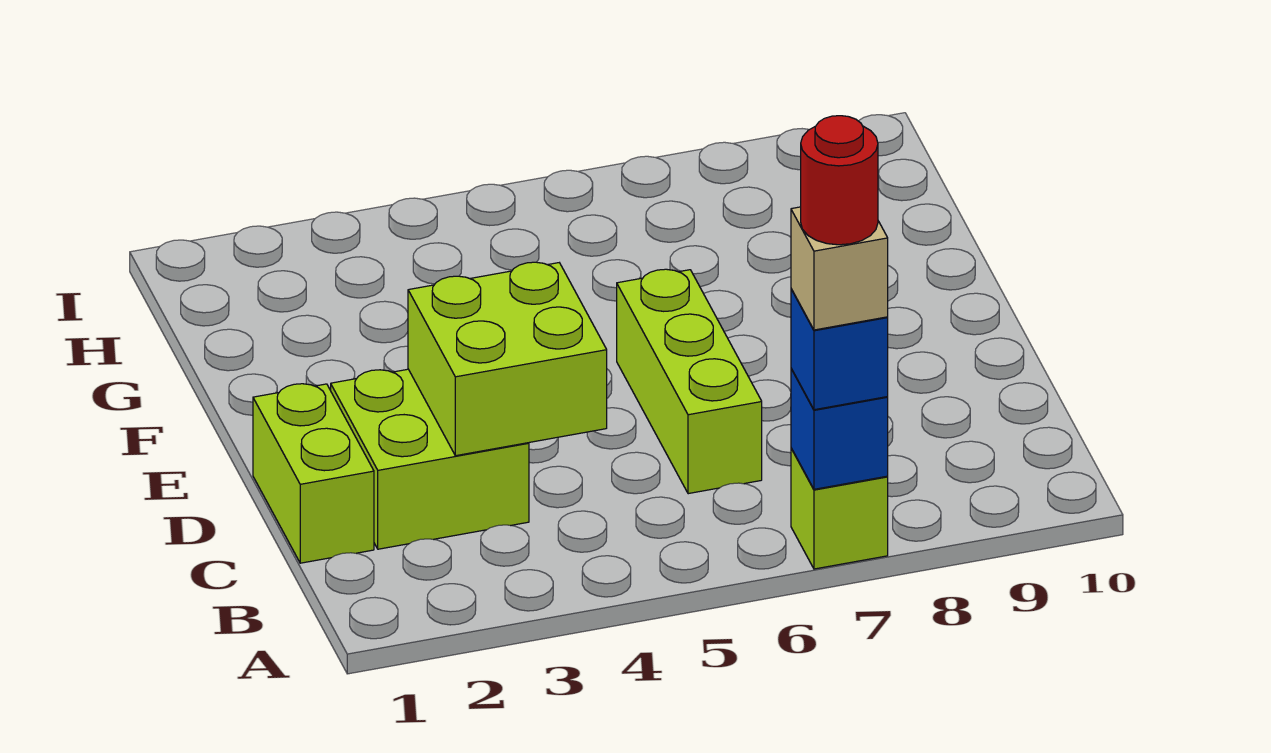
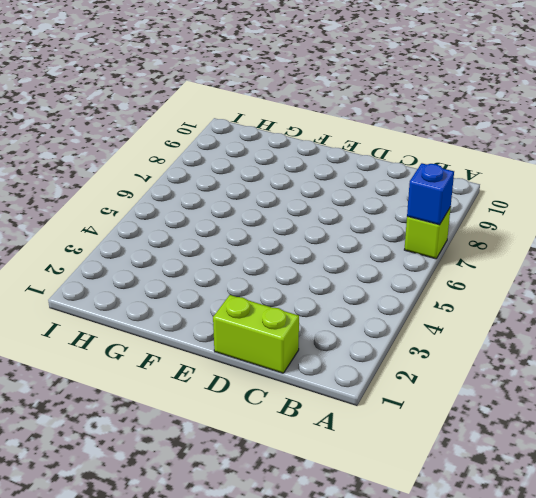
none -> lime 2x2 brick [331,369,529,549]
none -> lime 1x3 brick [617,269,762,494]

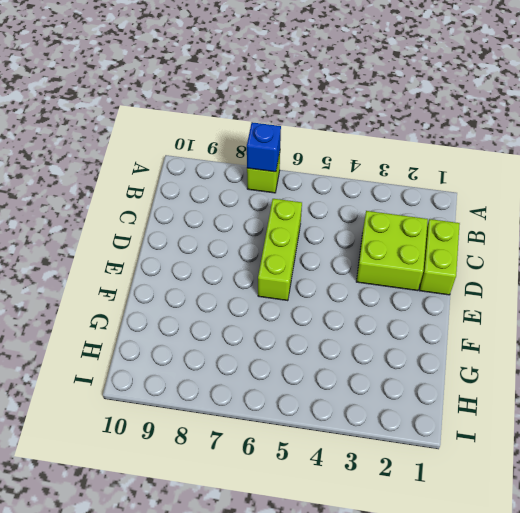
none -> lime 2x2 brick [408,262,607,456]
none -> blue 1x1 brick [791,289,888,410]

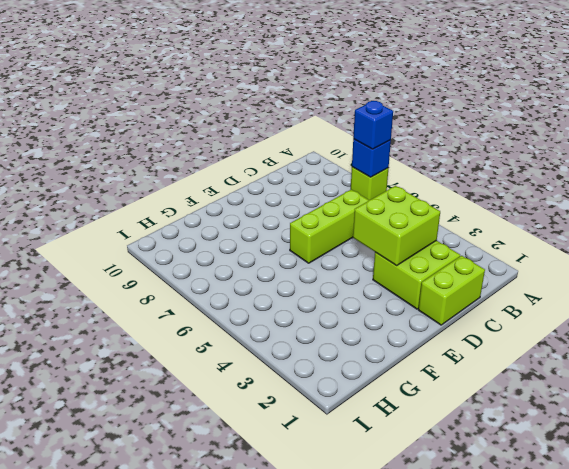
none -> tan 1x1 brick [791,207,888,330]
none -> red 1x1 round brick [801,116,878,245]

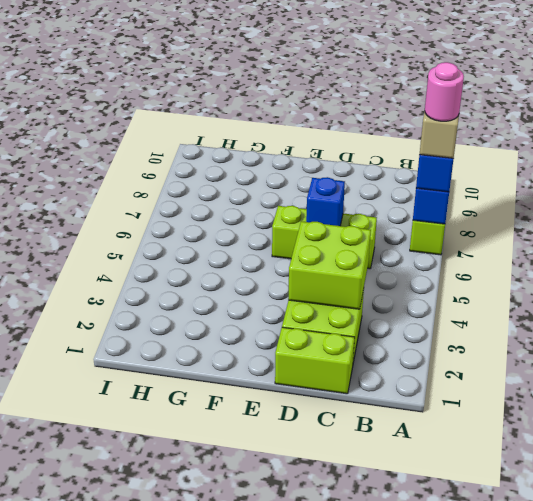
pink 1x1 round brick [425,62,464,121] -> red 1x1 round brick [801,116,878,245]
blue 1x1 brick [306,177,345,226] -> none

